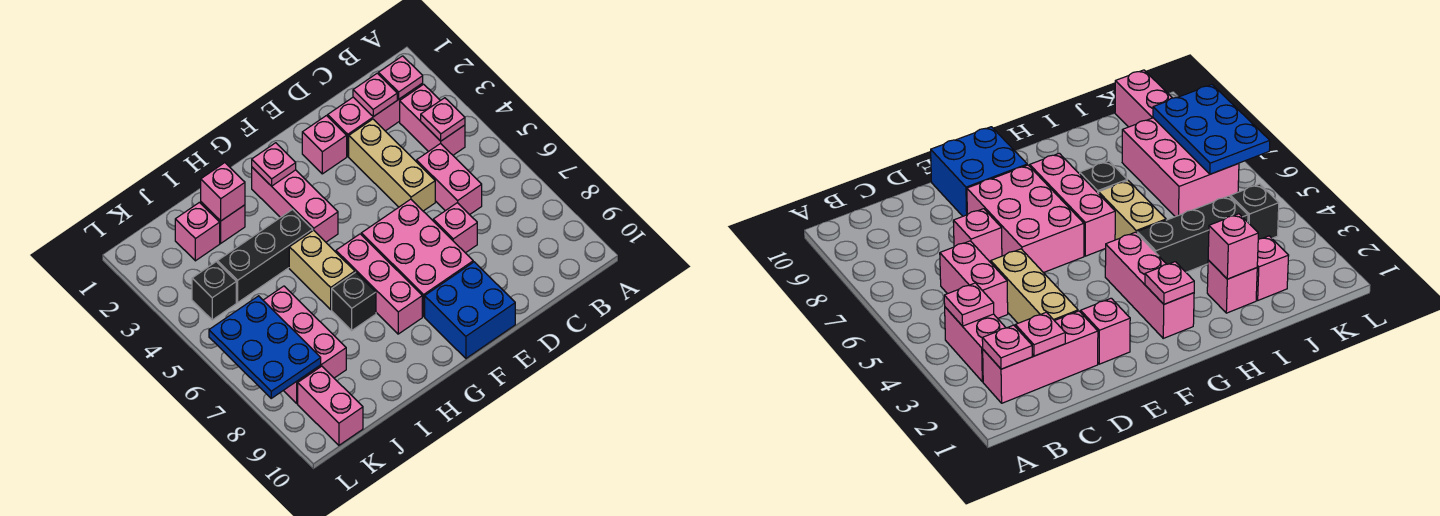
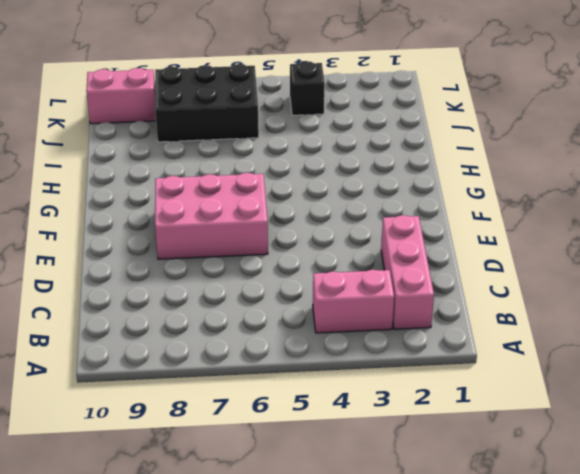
black 2x3 brick [155,64,259,142] -> pink 2x3 brick [263,286,346,403]
none -> pink 1x2 brick [416,143,482,215]
none -> tan 1x3 brick [349,119,435,211]
none -> pink 1x1 brick [433,203,477,253]

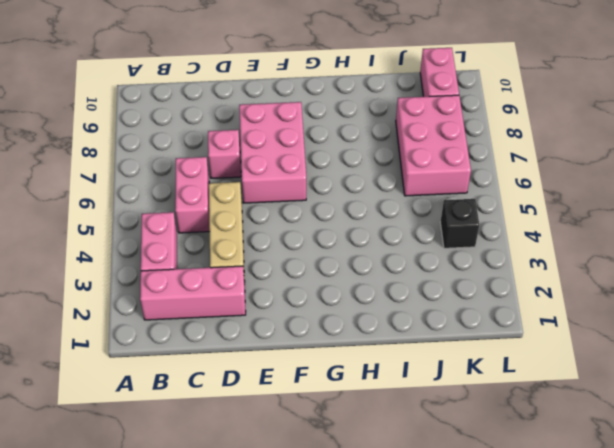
none -> pink 1x1 brick [302,116,347,174]
none -> blue 2x2 brick [425,262,515,358]
none -> pink 1x3 brick [252,167,338,242]

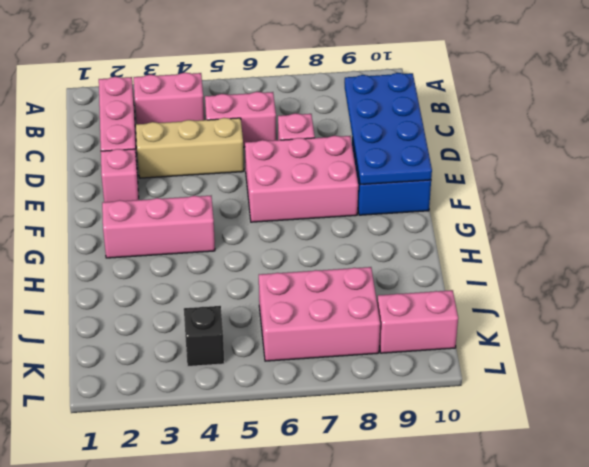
blue 2x4 plate [345,73,432,185] -> none
none -> pink 1x3 brick [336,234,422,334]
none -> black 1x3 brick [218,210,313,302]
none -> tan 1x2 brick [289,230,355,309]

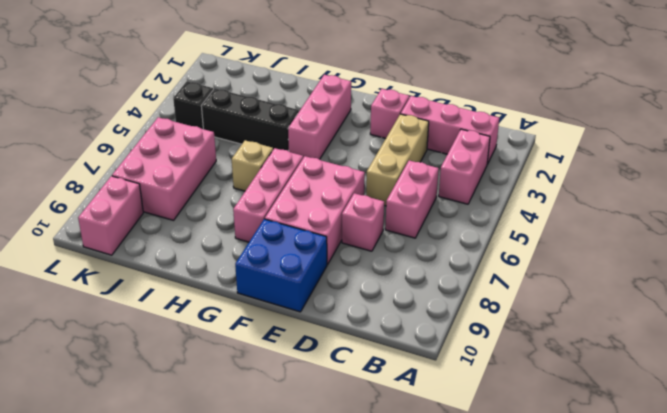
tan 1x1 brick [232,140,273,191] -> tan 1x2 brick [289,230,355,309]
none -> black 1x1 brick [332,272,376,330]
none -> pink 1x1 brick [201,202,245,243]
none -> pink 1x1 brick [175,202,220,261]

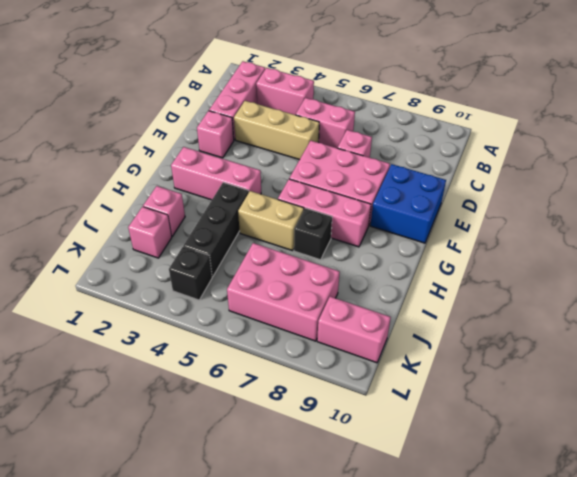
none -> pink 1x1 plate [378,56,423,99]
none -> pink 1x1 plate [421,98,465,141]
none -> pink 1x1 plate [353,73,397,117]

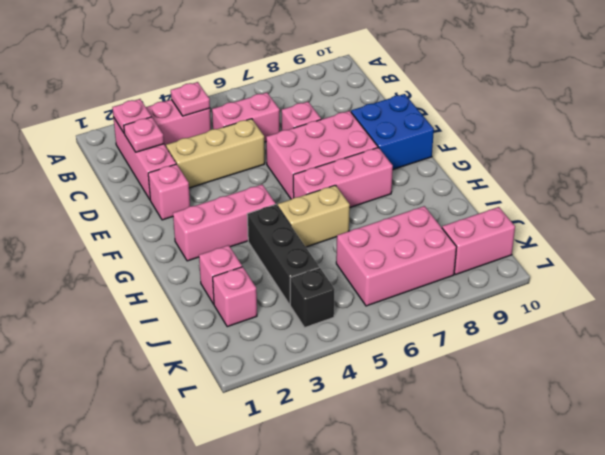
none -> black 1x1 brick [332,272,376,330]
none -> pink 1x1 plate [252,143,296,186]
none -> pink 1x1 brick [201,163,245,221]

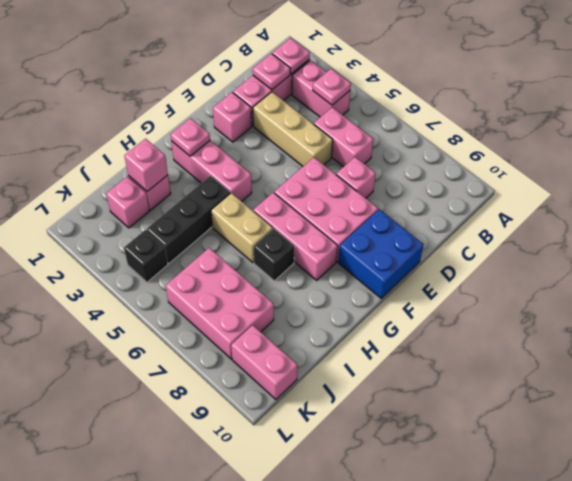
none -> blue 2x3 plate [209,296,321,398]

